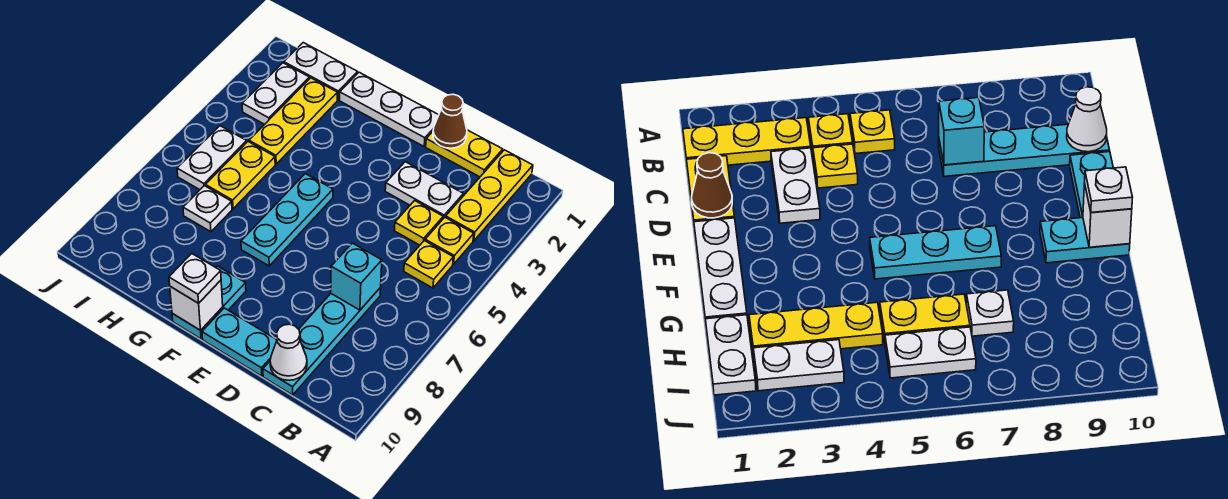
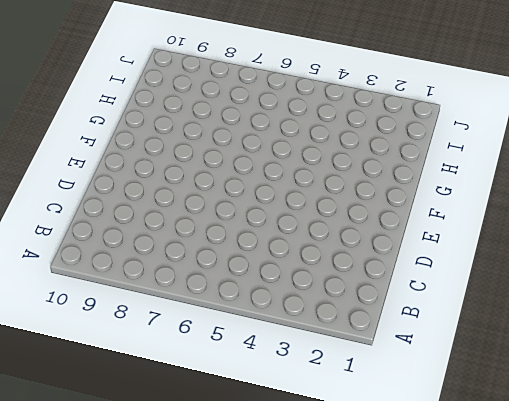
none -> yellow 1x3 plate [446,150,533,241]
none -> yellow 1x1 plate [425,217,474,264]
none -> yellow 1x1 plate [404,241,453,288]

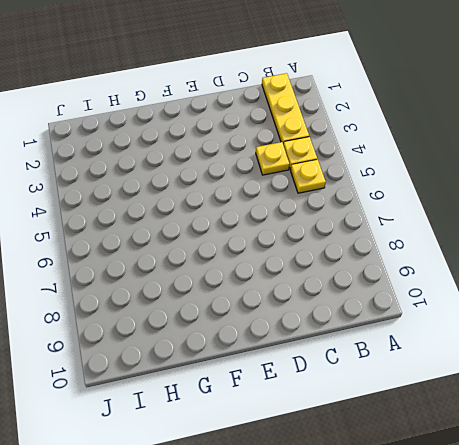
none -> yellow 1x2 plate [426,130,503,177]
none -> white 1x2 plate [385,162,463,219]
none -> cyan 1x4 plate [263,288,381,395]

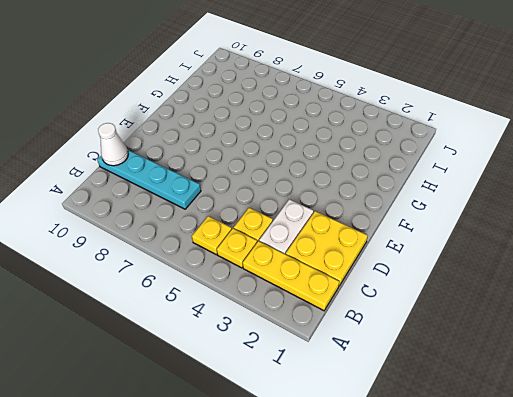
yellow 2x2 plate [286,211,368,286] -> yellow 1x2 plate [426,130,503,177]
none -> cyan 1x2 plate [202,308,277,376]
none -> white 1x3 plate [340,72,439,146]
none -> cyan 1x3 plate [241,174,333,266]

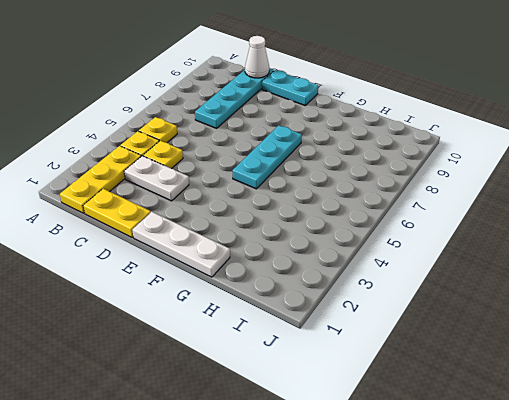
none -> cyan 1x2 plate [172,266,246,339]
none -> white 1x2 plate [284,43,358,100]
none -> yellow 1x3 plate [249,78,337,164]

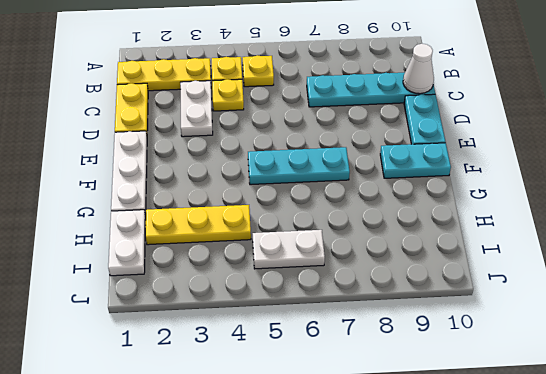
none -> yellow 1x2 plate [205,142,275,209]
none -> white 1x1 plate [183,186,232,232]
none -> white 1x2 plate [242,63,309,124]

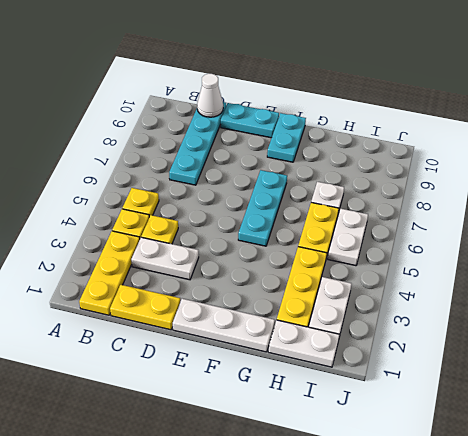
none -> cyan 1x1 brick [331,243,382,310]
none -> brown 1x1 cone [433,94,467,148]
none -> white 1x1 brick [170,280,223,330]

